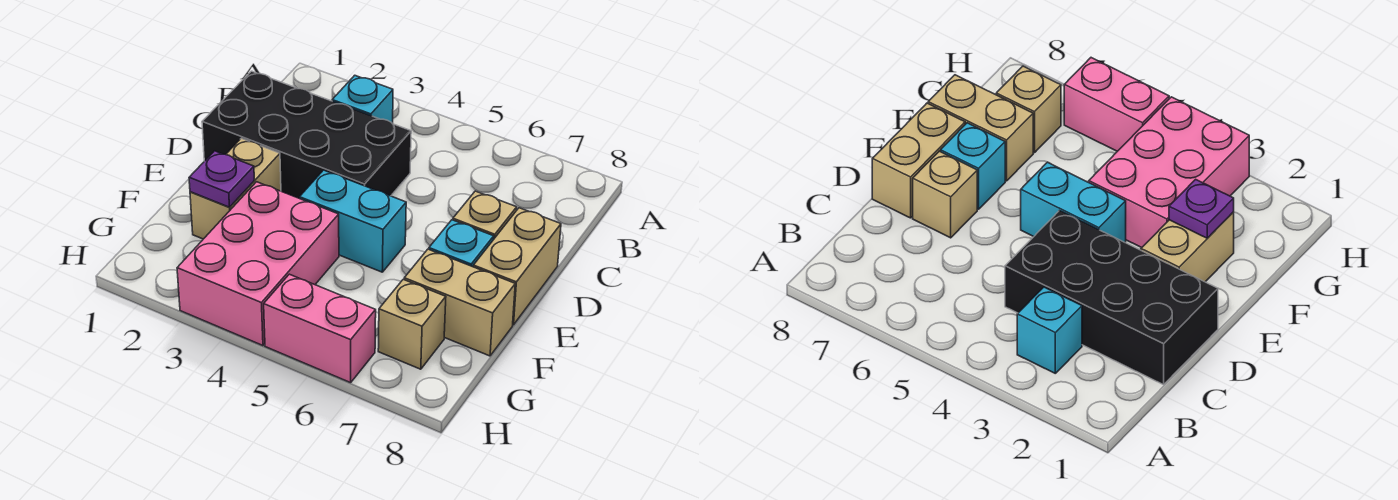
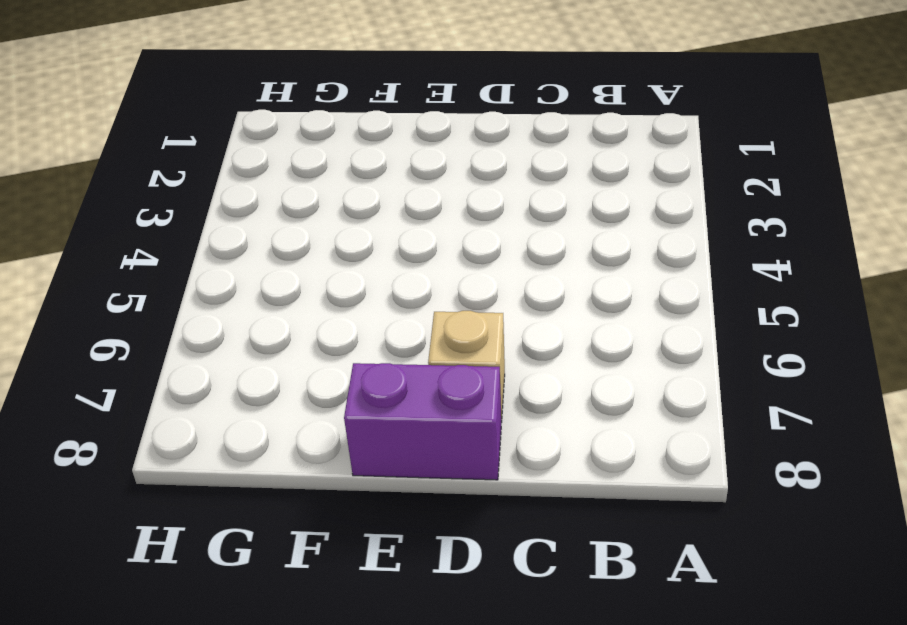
purple 1x2 brick [344,363,501,480] -> tan 1x2 brick [473,208,561,325]
none -> cyan 1x1 brick [332,75,393,124]
none -> black 2x4 brick [202,71,411,198]
none -> tan 1x2 brick [190,138,281,239]

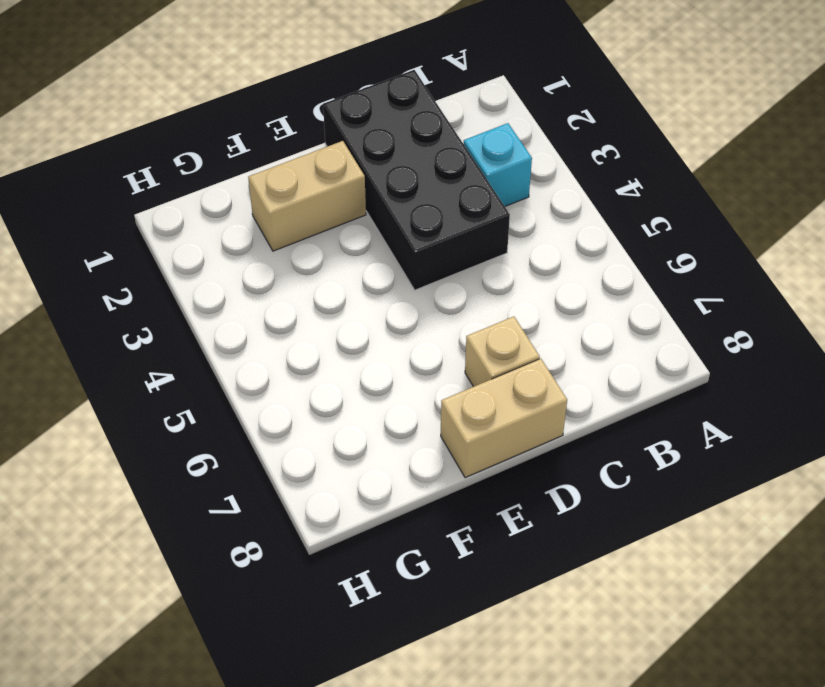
none -> cyan 1x2 brick [300,170,406,272]
none -> cyan 1x1 brick [429,220,494,267]
none -> pink 2x3 brick [177,182,339,346]

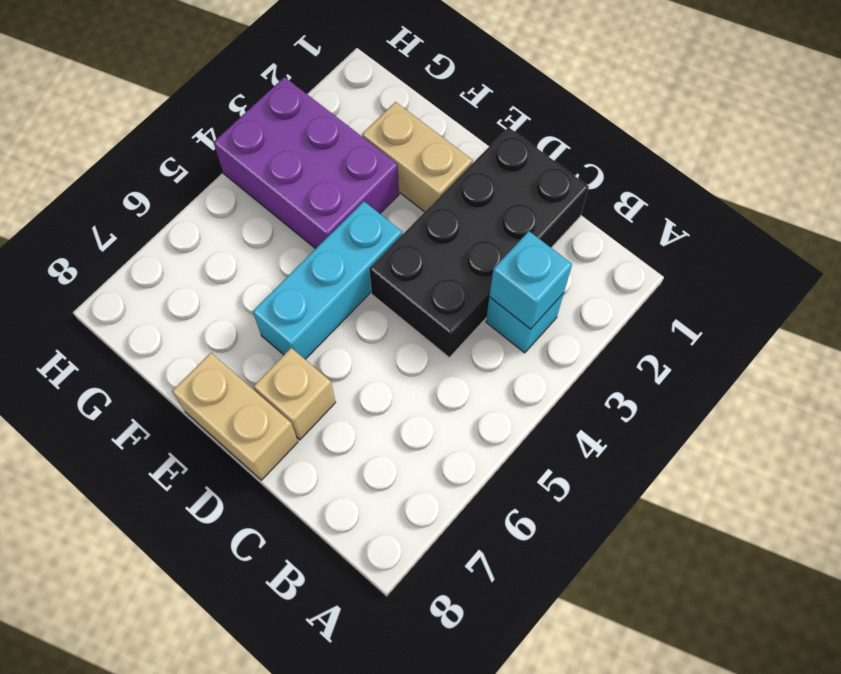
cyan 1x1 brick [489,231,572,329] -> cyan 1x1 brick moved to [429,220,494,267]
cyan 1x3 brick [253,202,402,359] -> cyan 1x2 brick [300,170,406,272]
purple 2x3 brick [213,77,399,249] -> pink 2x3 brick [177,182,339,346]
none -> tan 1x2 brick [404,249,515,356]
none -> tan 1x1 brick [378,279,446,369]
none -> pink 1x2 brick [264,274,376,383]

